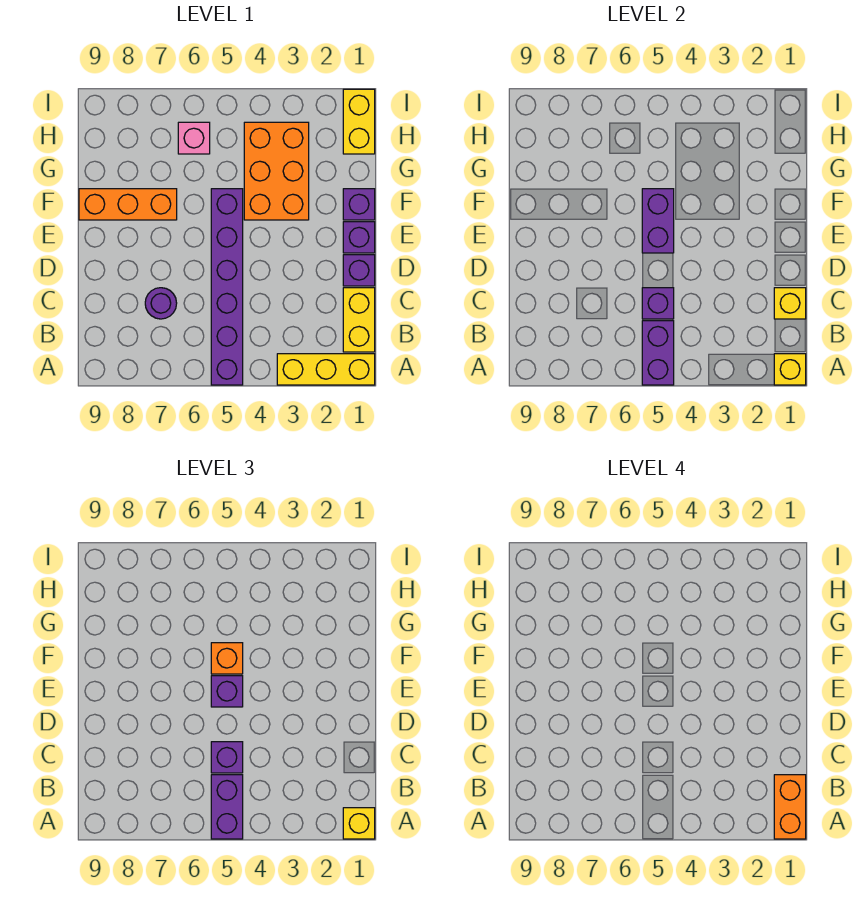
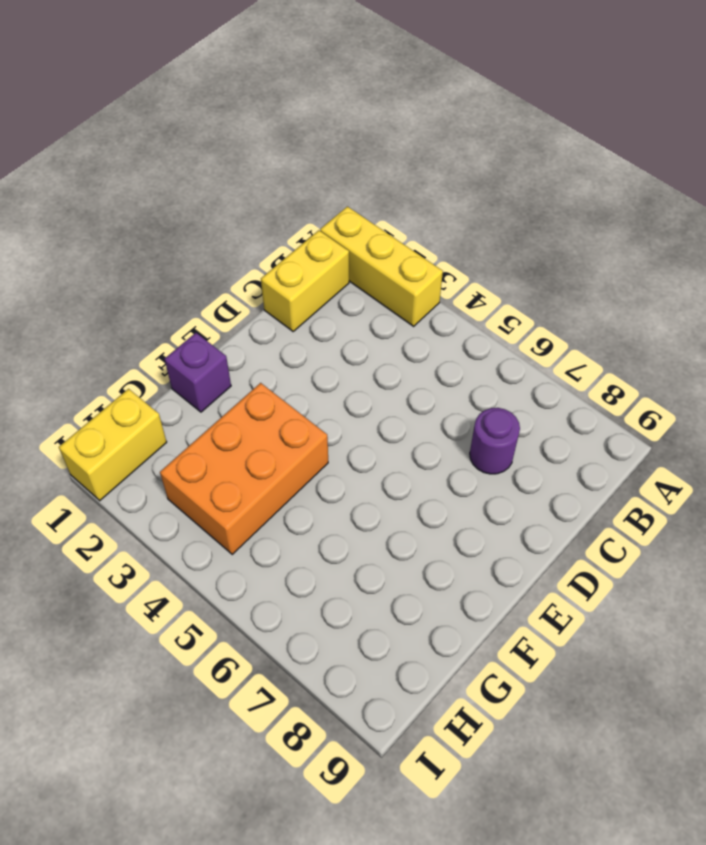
none -> purple 1x6 brick [211,189,243,385]
none -> purple 1x1 brick [343,255,375,286]
none -> purple 1x1 brick [343,222,375,253]

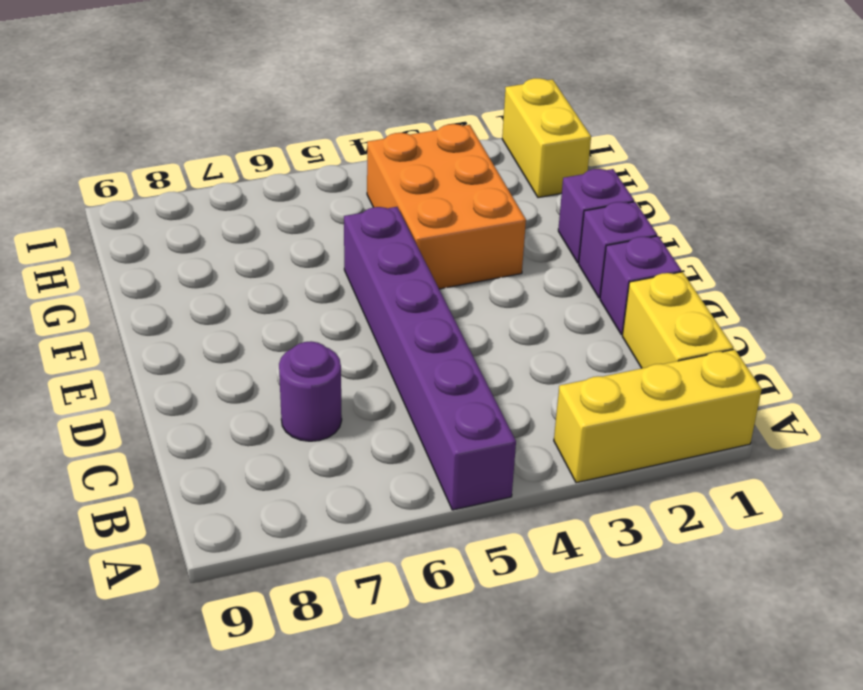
none -> orange 1x3 brick [79,189,177,220]
none -> pink 1x1 brick [178,122,210,154]
none -> yellow 1x1 brick [774,354,806,385]

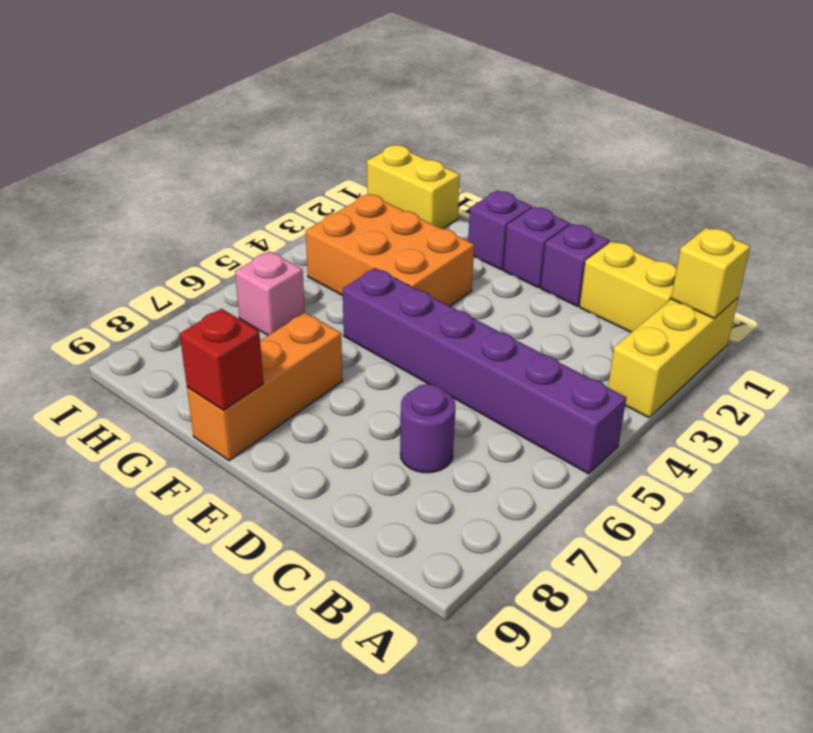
red 1x1 brick [180,309,264,410] -> none
none -> purple 1x2 brick [642,321,674,385]
none -> yellow 1x1 brick [774,288,806,319]
none -> purple 1x1 brick [642,288,674,319]

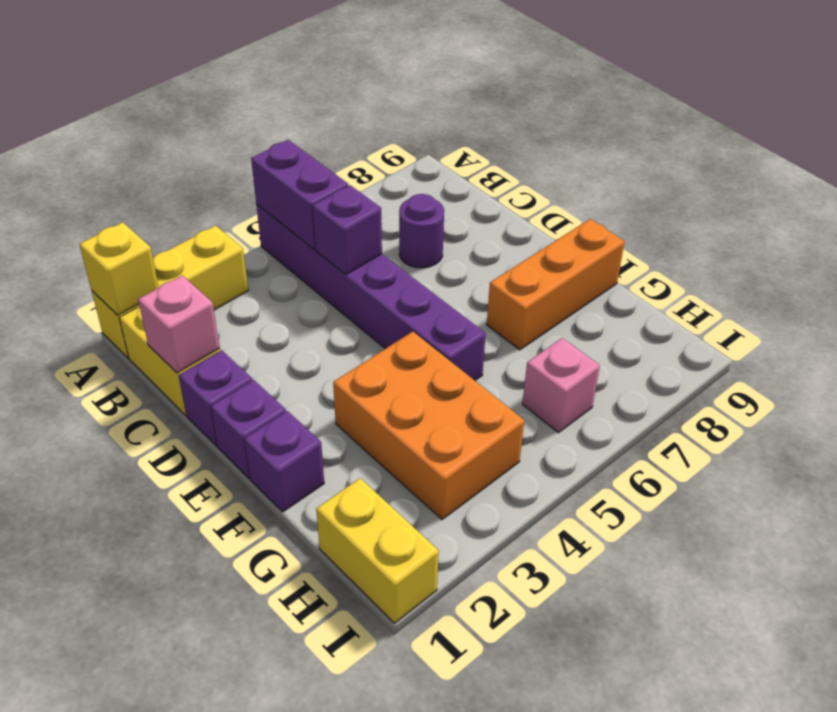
pink 1x1 brick [138,275,220,373] -> yellow 1x1 brick [774,288,806,319]
none -> purple 1x2 brick [642,189,674,253]
none -> yellow 1x1 brick [343,808,375,839]
none -> purple 1x2 brick [211,775,243,839]

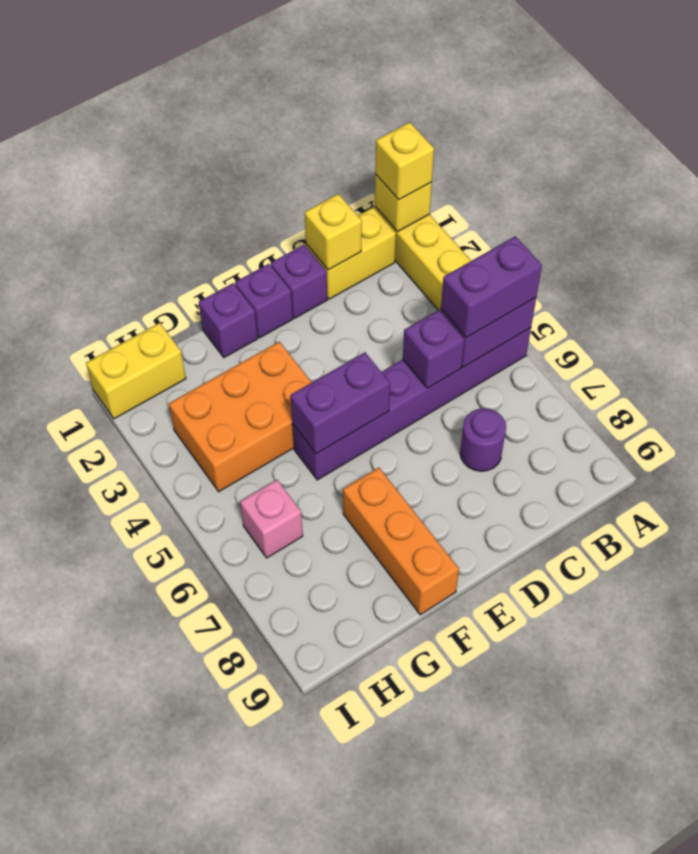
none -> purple 1x1 brick [211,742,243,773]
none -> purple 1x1 brick [211,676,243,707]
none -> orange 1x1 brick [211,643,243,674]

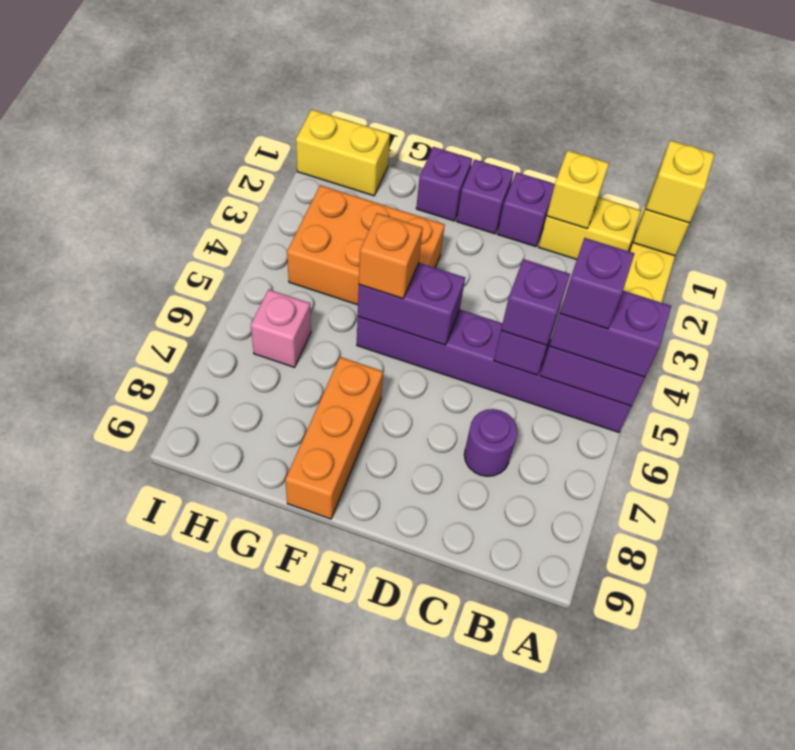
purple 1x1 brick [560,238,634,329] -> purple 1x1 brick moved to [211,676,243,707]
none -> orange 1x2 brick [774,775,806,839]

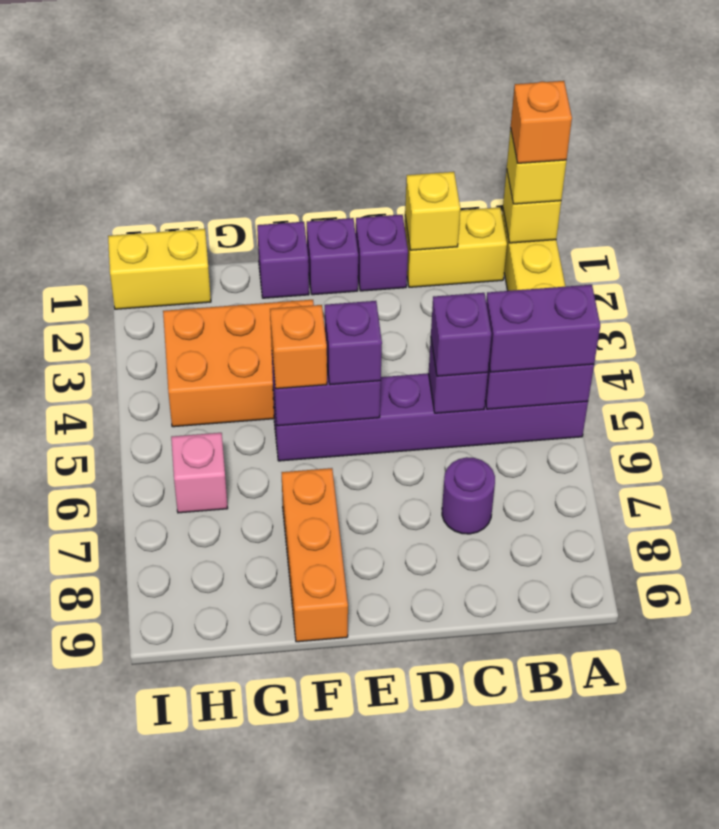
orange 1x1 brick [511,81,572,163] -> orange 1x2 brick [774,775,806,839]

